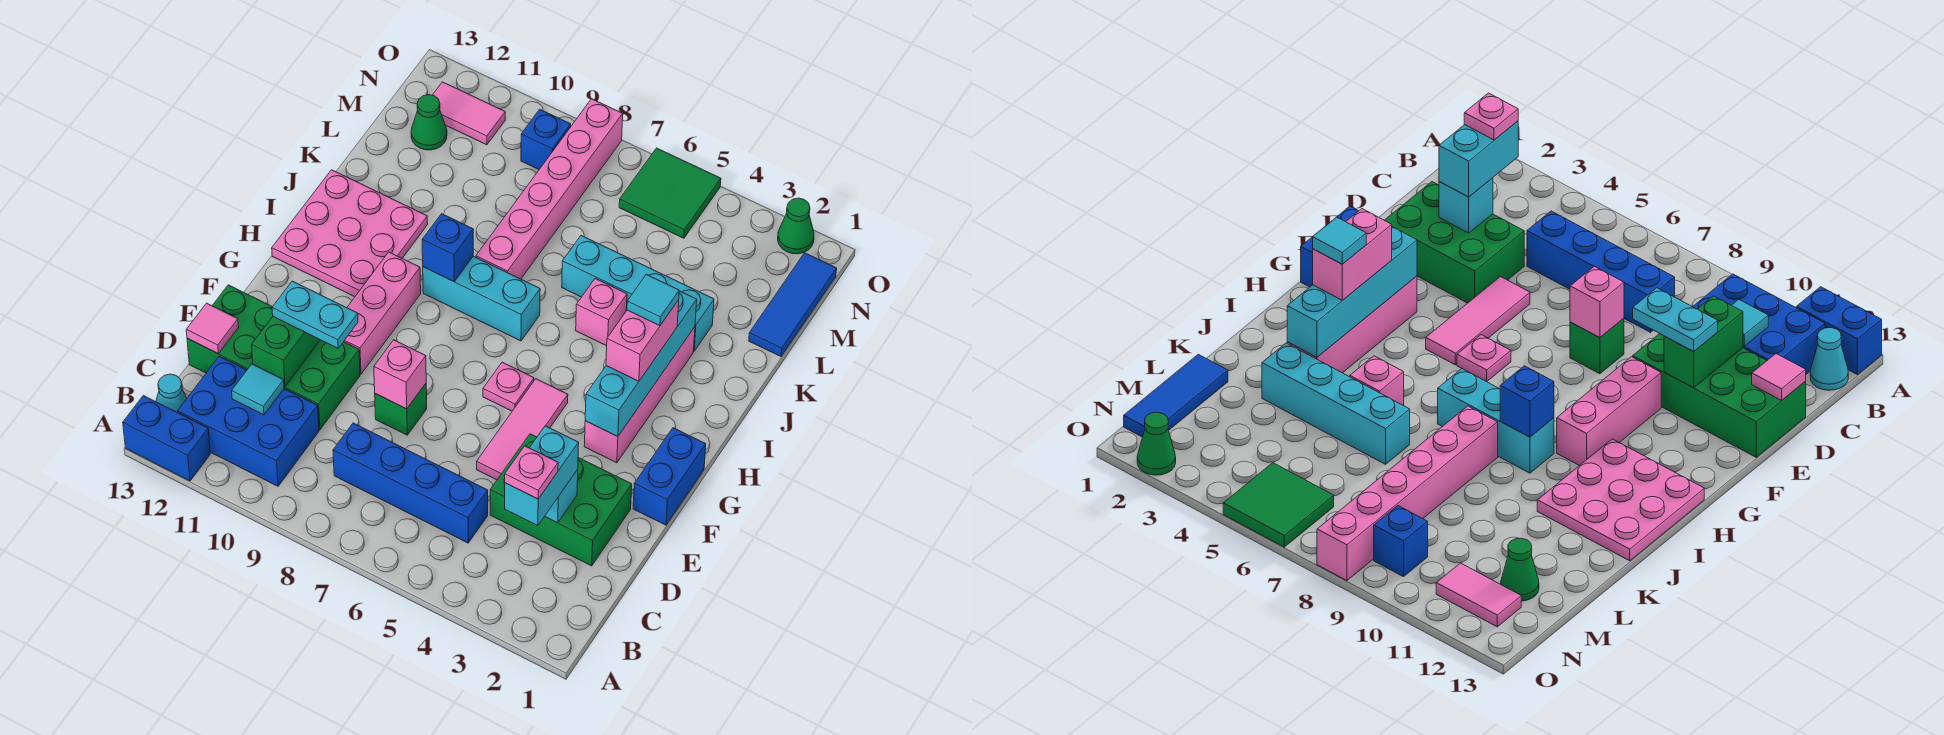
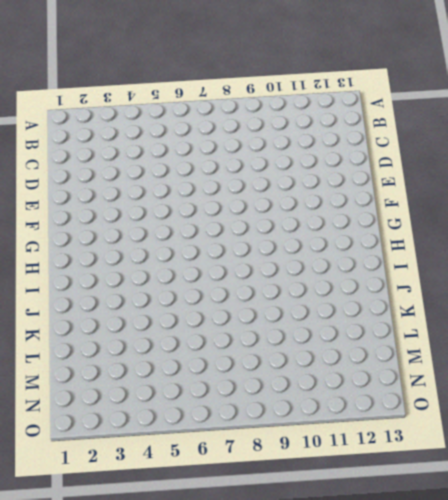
none -> blue 1x2 brick [123,396,210,481]
none -> blue 2x3 brick [178,356,319,486]
none -> cyan 1x1 cone [156,374,187,412]
none -> blue 1x4 brick [333,423,488,543]

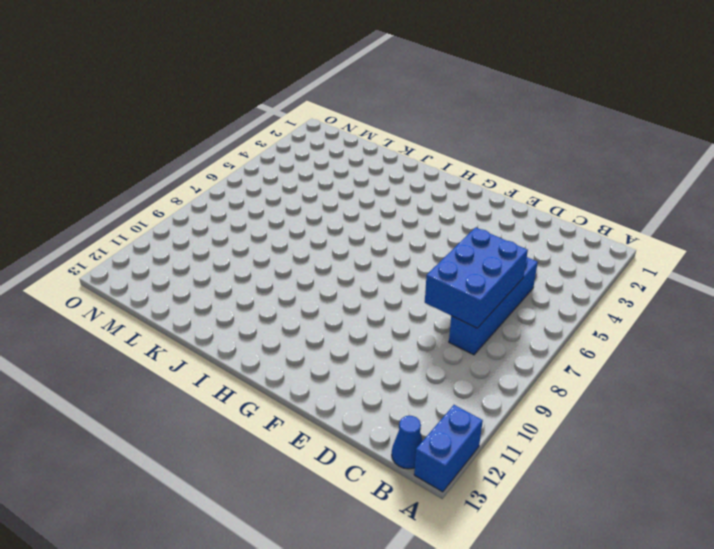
blue 1x1 cone [392,416,422,469] -> cyan 1x1 cone [156,374,187,412]
blue 2x3 brick [425,227,528,328] -> blue 2x3 brick moved to [178,356,319,486]
none -> green 2x3 brick [490,434,632,566]
none -> green 2x4 brick [187,285,360,430]
none -> pink 1x3 tile [477,379,568,480]
none -> green 1x1 brick [375,384,427,435]

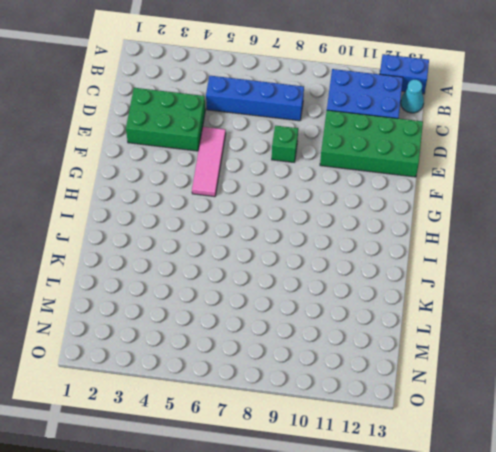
none -> blue 1x2 brick [633,428,706,525]
none -> pink 1x3 brick [344,252,421,374]
none -> pink 1x4 brick [584,327,695,463]
none -> pink 1x1 plate [483,362,534,411]

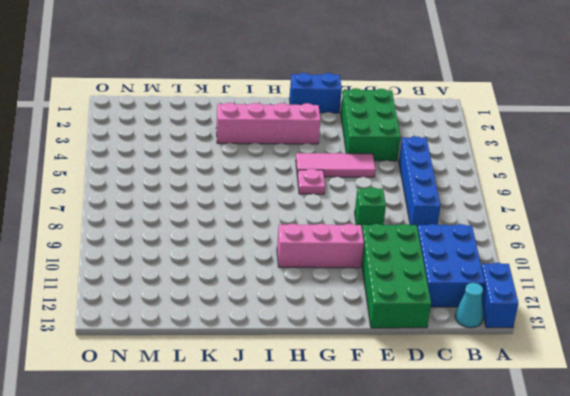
none -> pink 3x3 plate [272,170,428,297]
none -> cyan 1x3 brick [423,256,540,341]
none -> pink 1x1 brick [576,279,627,346]
none -> pink 1x6 brick [476,99,623,279]

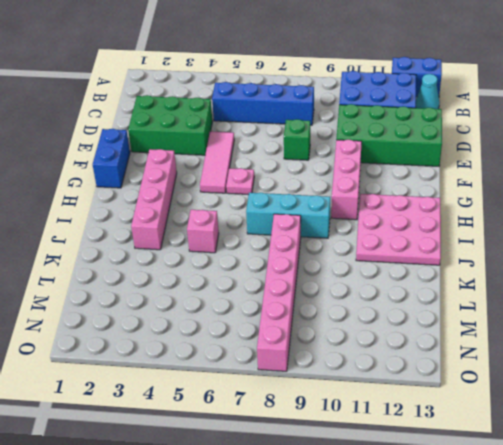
none -> cyan 1x4 brick [562,236,714,351]
none -> blue 1x3 tile [749,253,837,356]
none -> green 1x1 cone [411,95,447,150]
none -> green 2x2 tile [619,148,721,238]

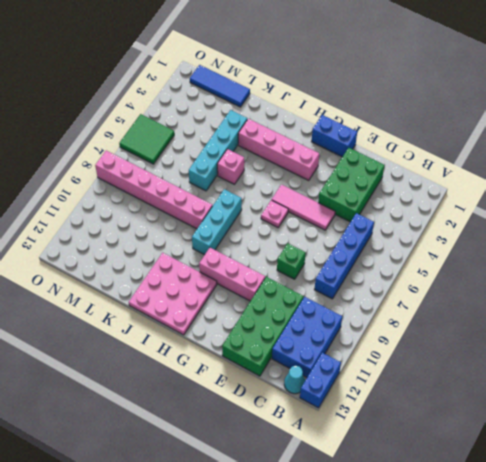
none -> green 1x1 cone [411,95,447,150]
none -> blue 1x1 brick [521,109,571,169]
none -> pink 1x2 tile [433,82,505,145]
none -> green 1x1 cone [778,198,814,254]

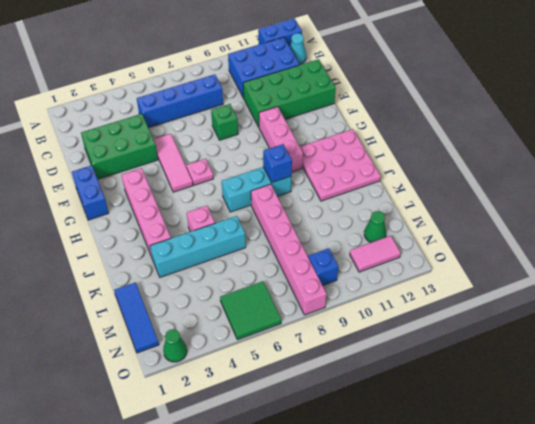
none -> cyan 1x1 tile [232,364,284,415]
none -> cyan 1x1 brick [545,470,578,523]
none -> green 1x2 brick [252,317,320,387]
none -> pink 1x1 tile [186,303,239,353]

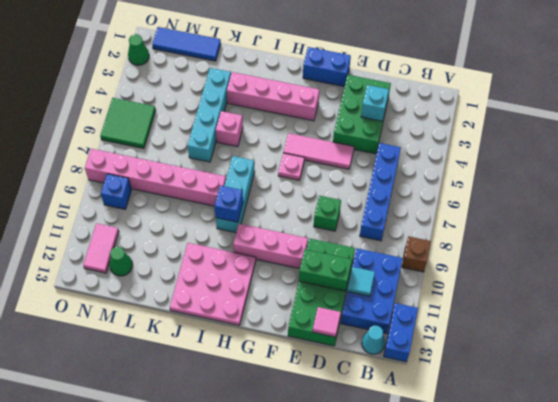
brown 1x1 brick [402,236,431,272] -> none
none -> pink 1x1 brick [374,340,426,409]
none -> cyan 1x4 brick [585,291,697,437]
none -> cyan 1x2 brick [505,426,579,526]
none -> cyan 1x2 plate [272,281,358,348]

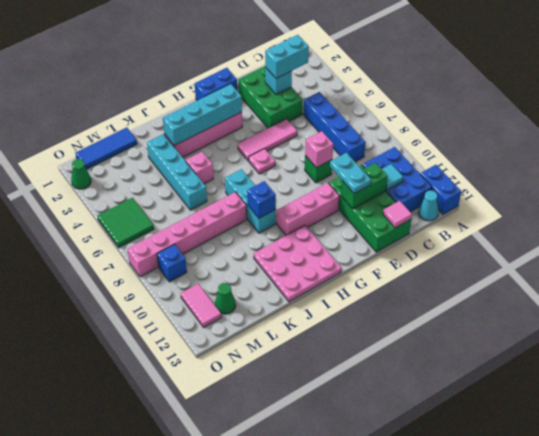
none -> pink 1x2 brick [606,300,679,381]
none -> pink 1x1 plate [504,446,558,499]
none -> cyan 1x1 tile [627,274,679,326]

